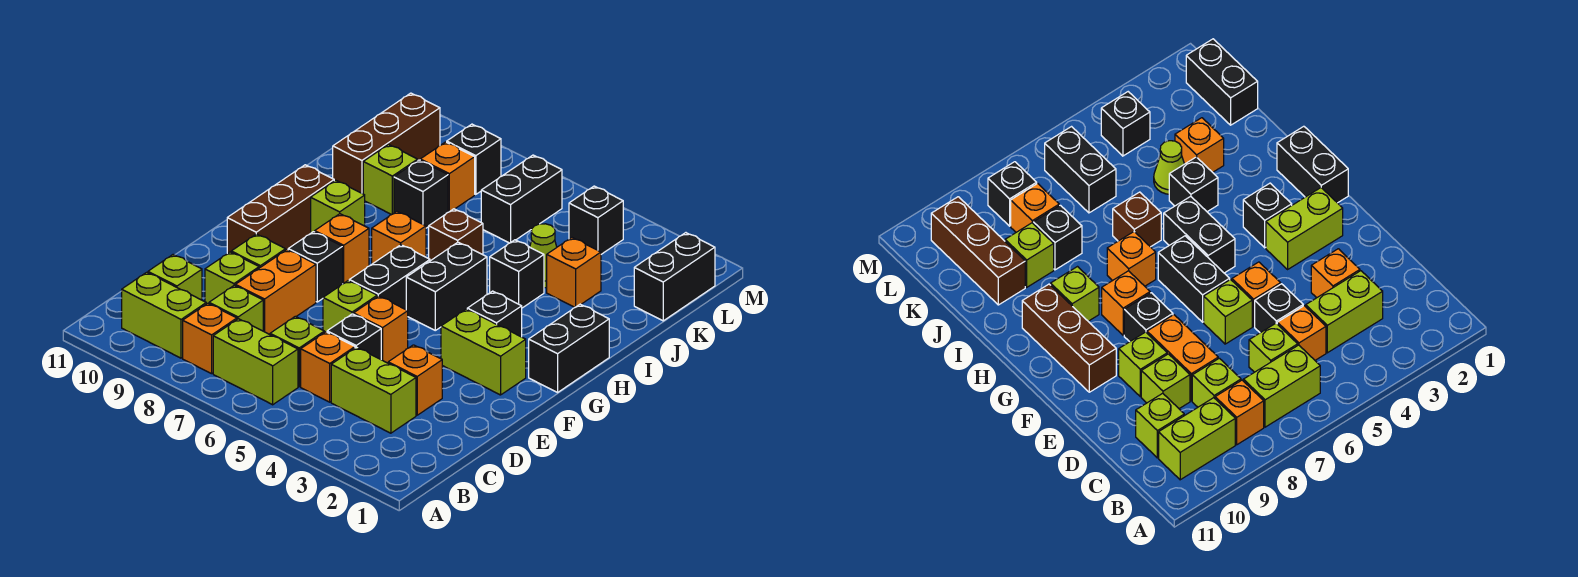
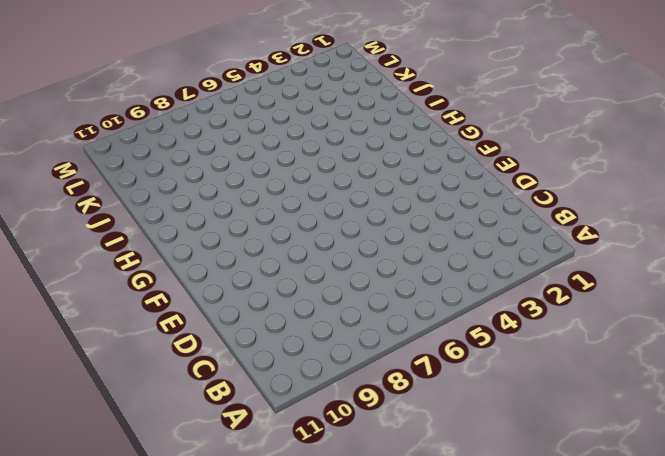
none -> lime 1x2 brick [213,319,298,405]
none -> orange 1x1 brick [183,303,237,374]
none -> lime 1x2 brick [122,272,206,358]
none -> lime 1x2 brick [331,347,416,433]

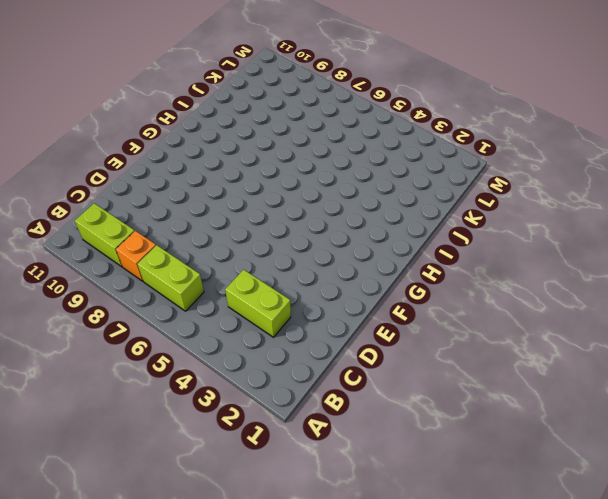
none -> orange 1x1 brick [301,332,355,402]
none -> lime 1x1 brick [270,316,324,387]
none -> lime 1x1 brick [209,285,263,331]
none -> lime 1x1 brick [148,255,202,300]

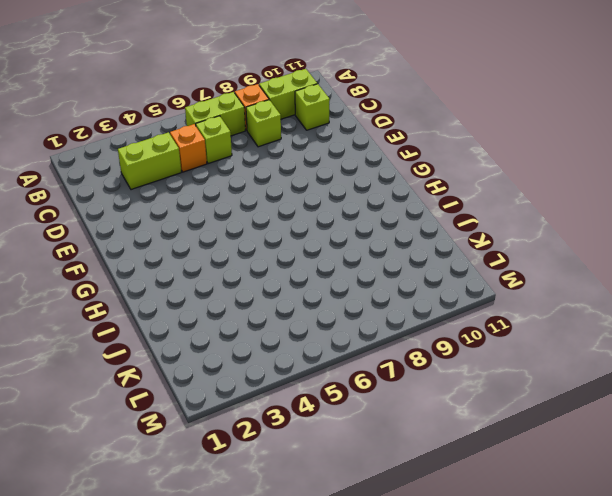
none -> orange 1x1 brick [388,345,442,415]
none -> black 1x1 brick [327,314,381,359]
none -> orange 1x2 brick [235,250,316,335]
none -> lime 1x1 brick [205,252,259,304]

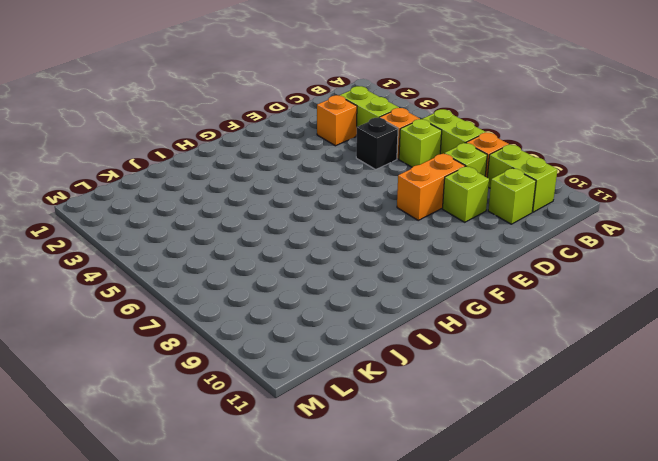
none -> orange 1x1 brick [354,296,408,363]
none -> lime 1x1 brick [323,281,377,333]
none -> lime 1x1 brick [231,234,286,268]
none -> lime 1x2 brick [441,309,526,395]

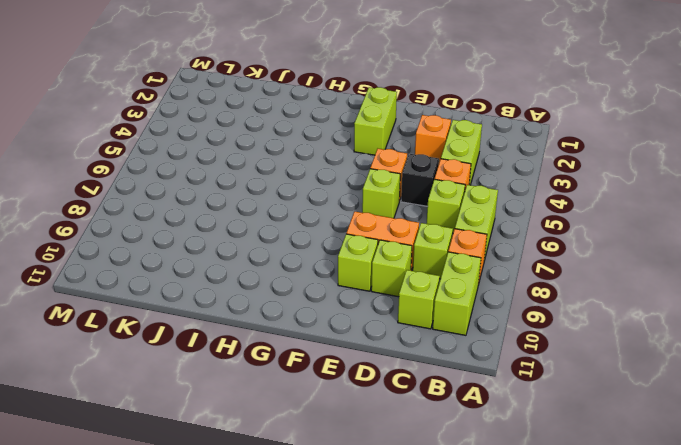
none -> black 1x2 brick [349,245,430,310]
none -> black 1x1 brick [288,232,343,302]
none -> brown 1x3 brick [227,165,334,254]
none -> black 1x2 brick [529,304,609,392]

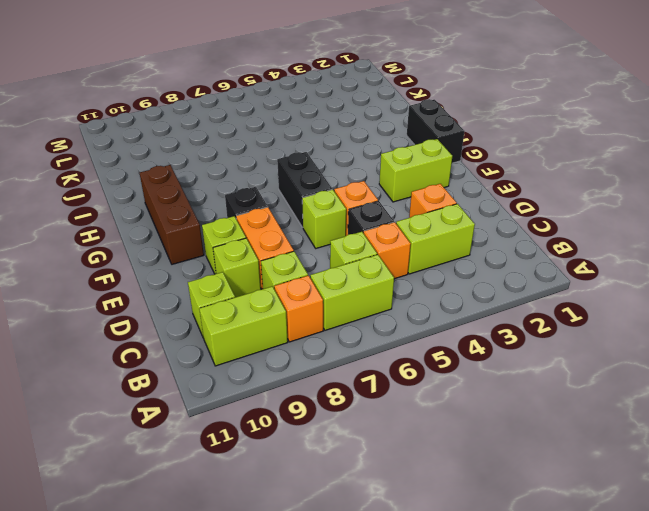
none -> black 1x1 brick [467,291,522,337]
none -> black 1x2 brick [406,242,487,330]
none -> orange 1x1 brick [315,214,369,284]
none -> orange 1x1 brick [372,211,426,264]

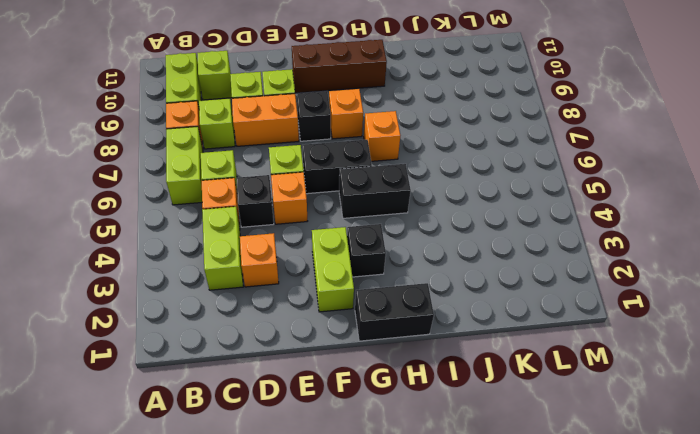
none -> lime 1x1 brick [311,180,365,233]
none -> black 1x1 brick [490,240,544,308]
none -> brown 1x1 brick [429,209,483,261]
none -> orange 1x1 brick [547,238,601,308]

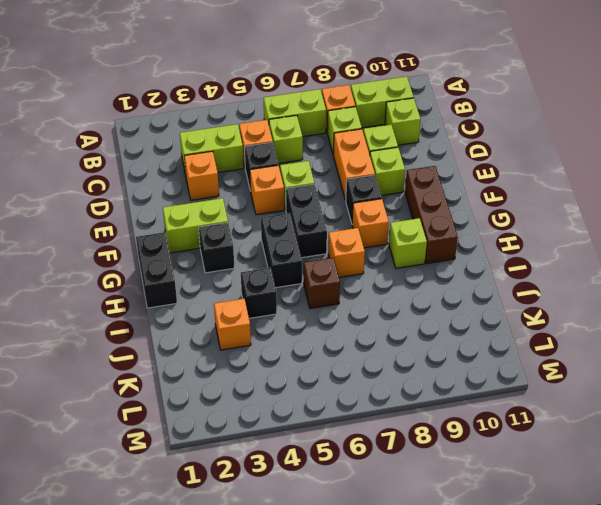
none -> lime 1x1 cone [530,224,557,288]
none -> black 1x1 brick [394,160,448,228]
none -> lime 1x1 brick [363,145,418,215]
none -> brown 1x3 brick [333,93,440,194]

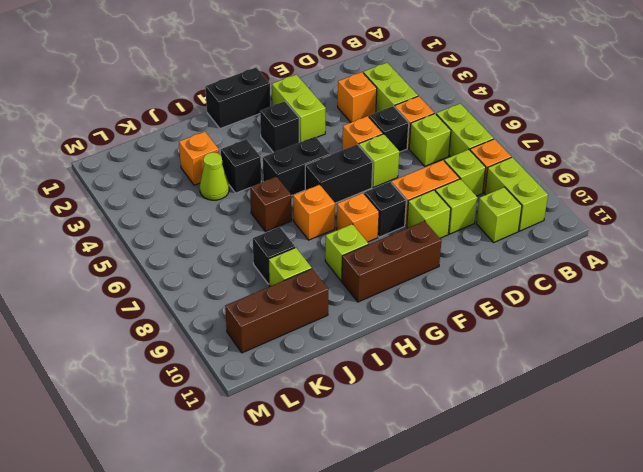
none -> black 1x2 brick [634,233,715,321]
none -> black 1x2 brick [481,155,562,243]
none -> orange 1x1 brick [420,142,475,212]
none -> black 1x1 brick [569,186,623,254]

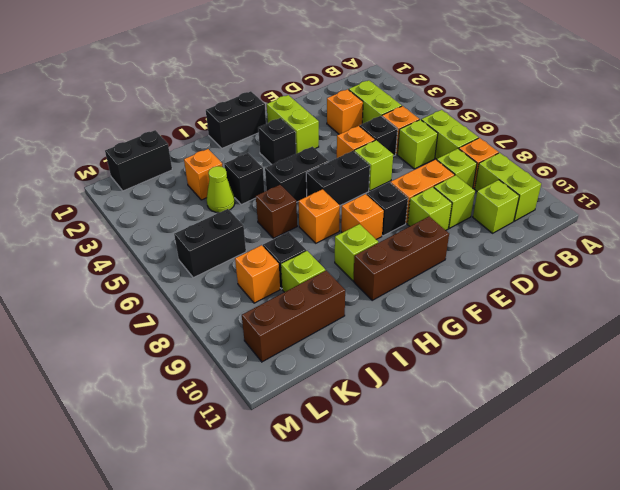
none -> black 1x1 brick [569,186,623,254]
none -> black 1x1 brick [447,124,501,195]

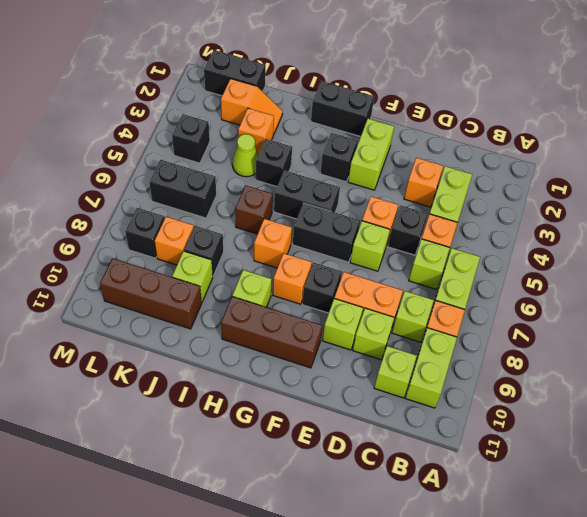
orange 1x2 slope [221,79,283,135] -> none

